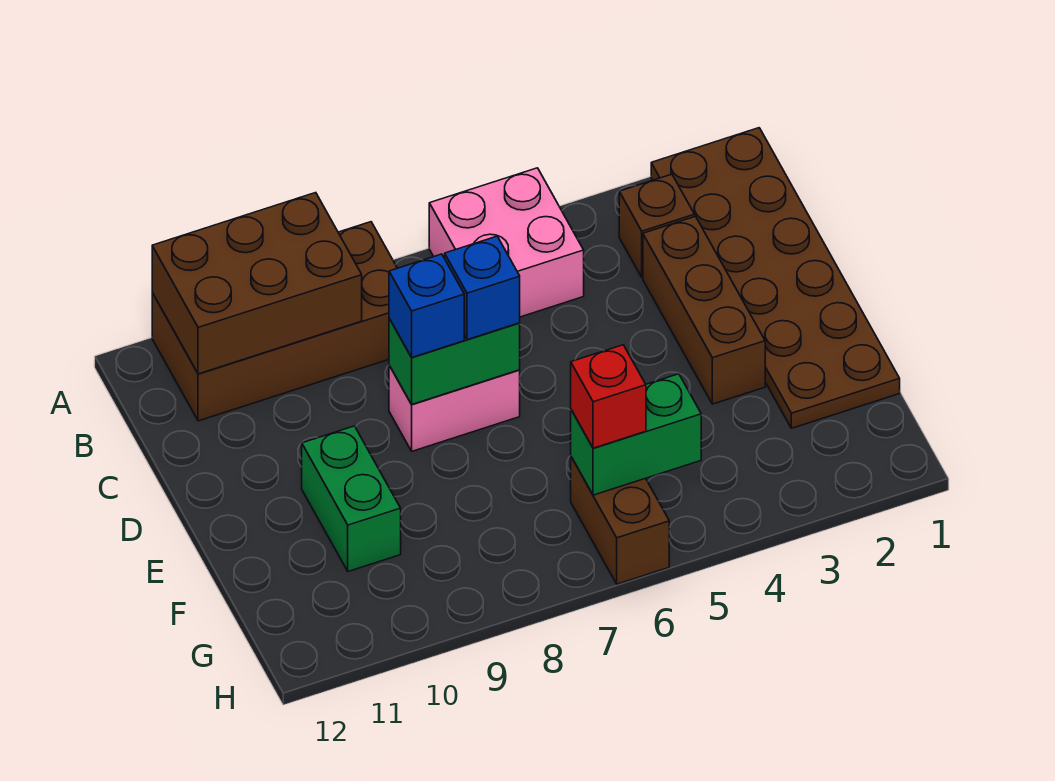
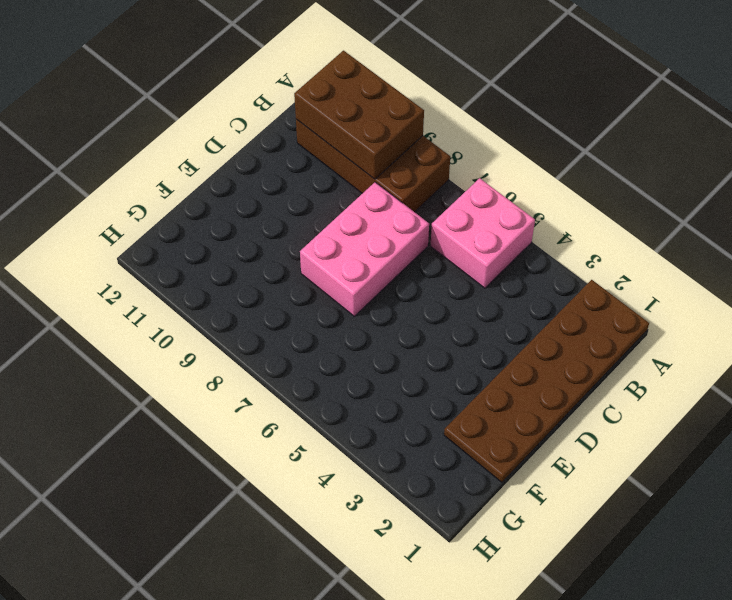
pink 2x3 brick [300,182,429,316] -> pink 1x2 brick [389,365,520,451]
none -> brown 1x1 brick [619,174,695,278]
none -> brown 1x3 brick [643,216,765,404]
none -> green 1x2 brick [302,426,401,571]

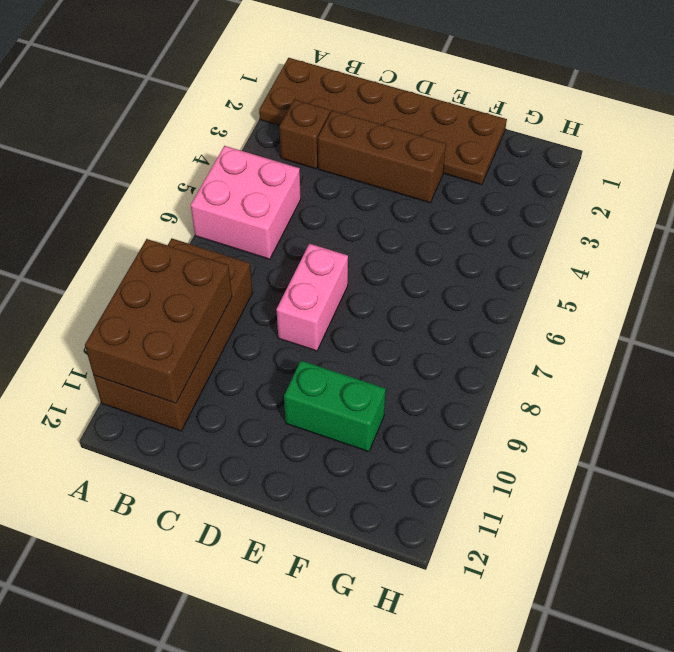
none -> brown 1x2 brick [571,457,669,584]
none -> green 1x2 brick [389,318,520,404]
none -> green 1x2 brick [571,374,701,495]

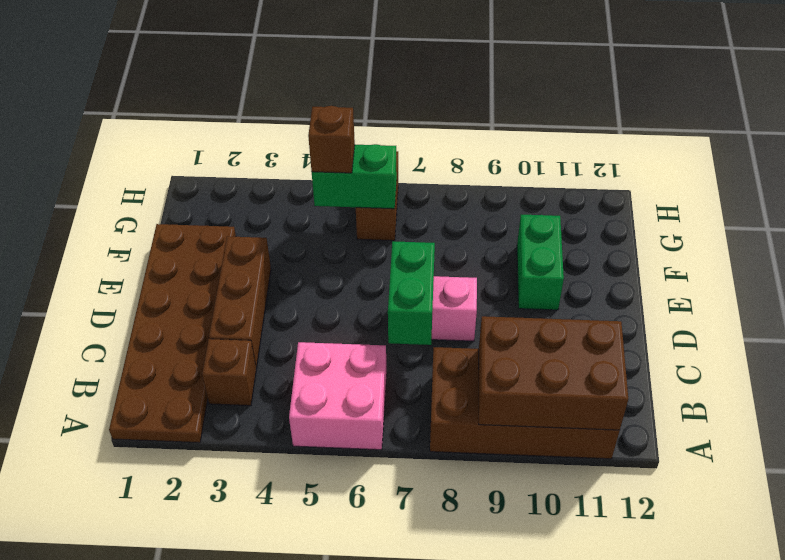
green 1x2 brick [388,241,435,345] -> green 1x2 brick turned to [389,318,520,404]
brown 1x1 brick [308,106,355,173] -> none
none -> blue 1x1 brick [445,236,520,340]
none -> blue 1x1 brick [389,254,464,357]
none -> red 1x1 brick [571,345,646,448]

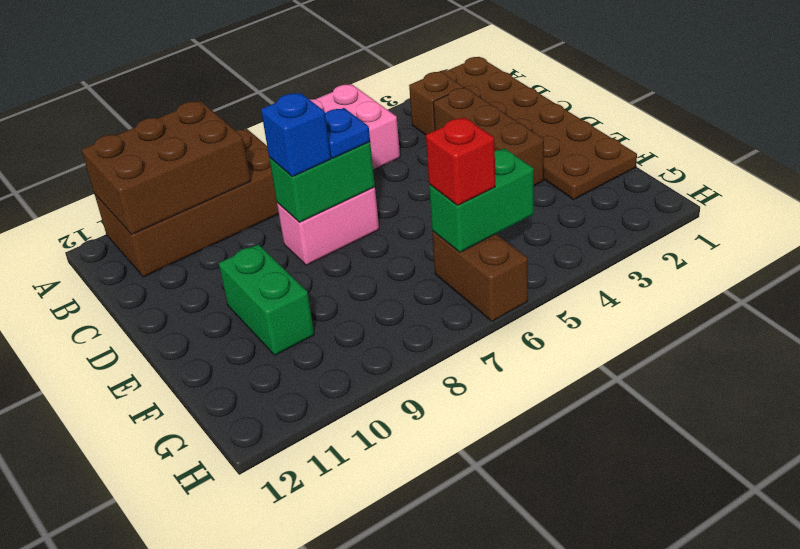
blue 1x1 plate [325,108,370,158] -> blue 1x1 brick [445,236,520,340]

